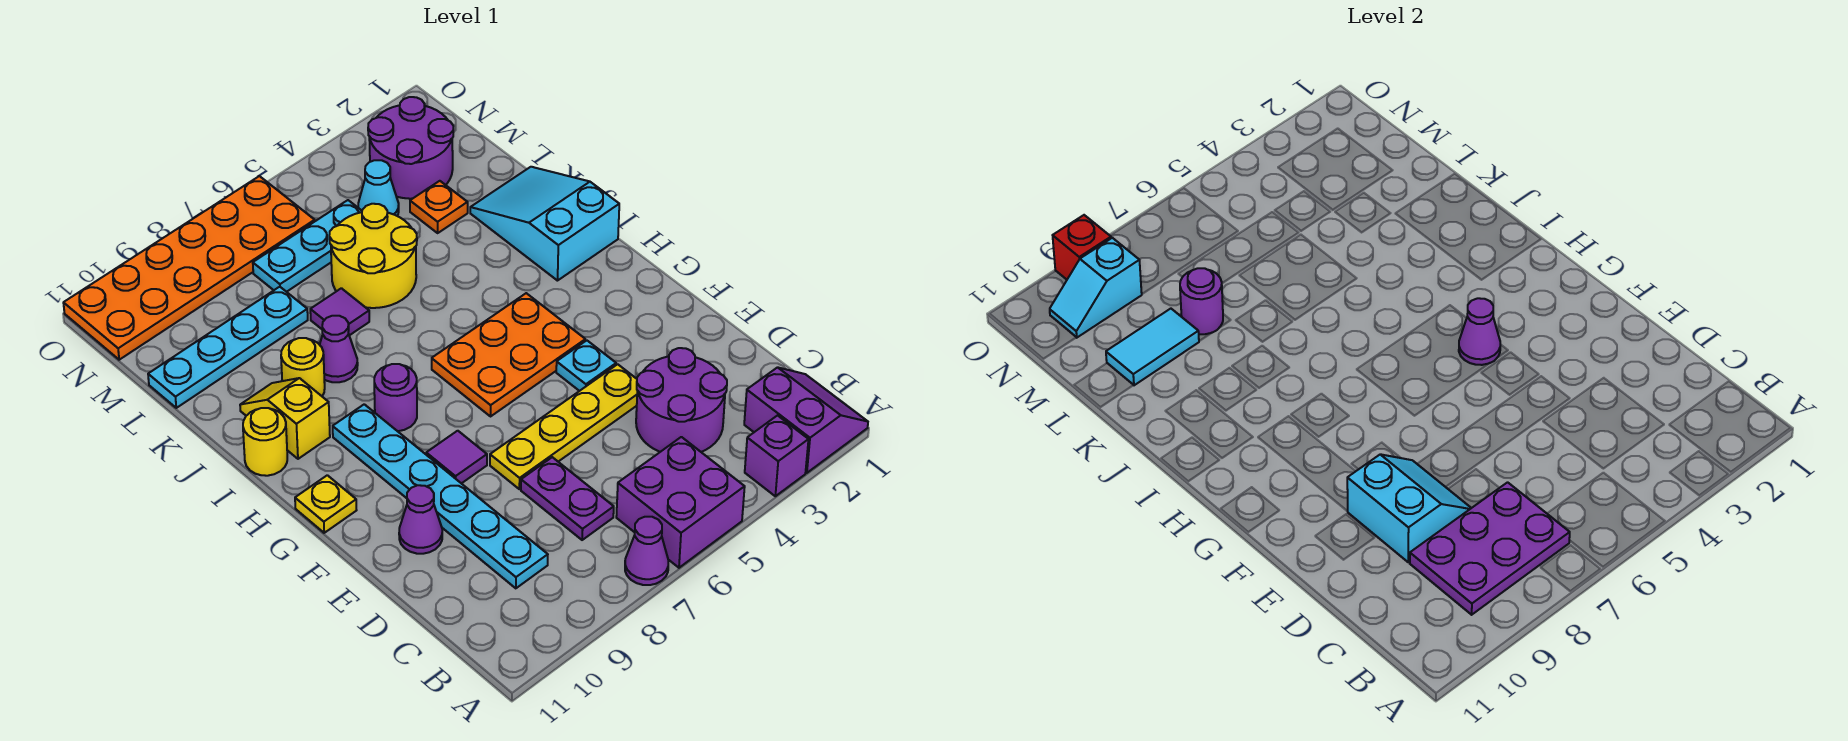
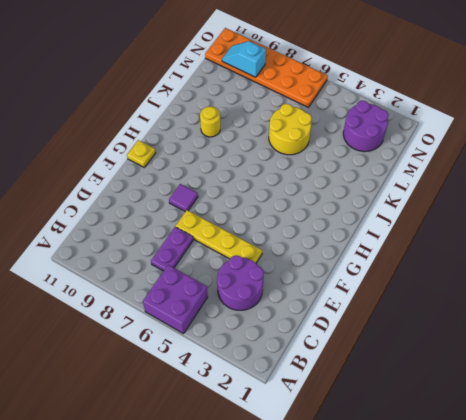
none -> purple 2x2 slope [744,367,868,473]
none -> purple 1x1 brick [745,416,809,496]
none -> purple 1x1 cone [625,517,668,585]
none -> cyan 1x6 plate [333,404,548,588]

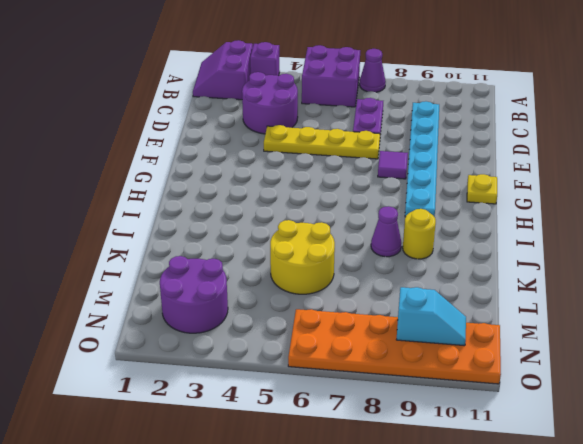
none -> purple 1x1 cone [399,485,442,554]
none -> cyan 1x1 plate [556,340,616,391]
none -> orange 2x3 plate [432,293,585,416]
none -> purple 1x1 round brick [374,364,417,431]

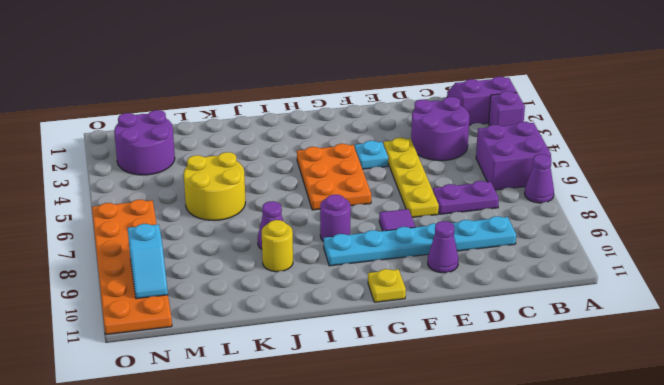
none -> cyan 2x3 slope [470,167,619,281]
none -> yellow 1x2 slope [240,378,330,459]
none -> yellow 1x1 round brick [243,408,287,476]
none -> purple 1x1 tile [310,288,369,335]

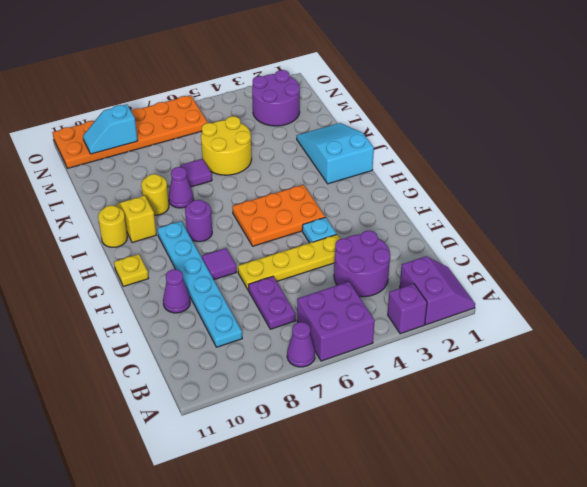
none -> orange 1x1 plate [410,181,468,233]
none -> cyan 1x4 plate [148,287,308,408]
none -> cyan 1x1 cone [358,160,399,216]
none -> cyan 1x3 plate [253,200,362,292]

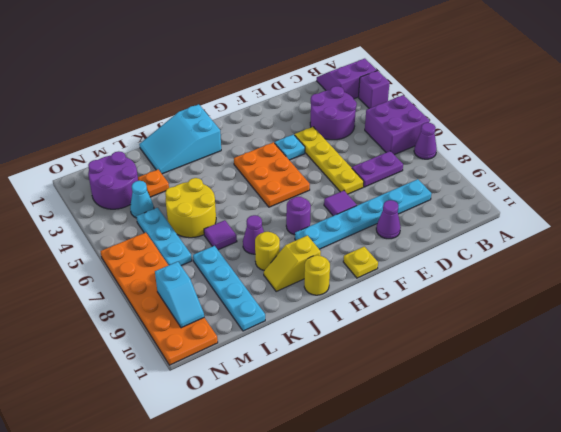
none -> purple 2x3 plate [1410,482,1570,615]
none -> cyan 2x2 slope [1347,454,1471,562]
none -> purple 1x1 cone [1459,298,1500,365]
none -> purple 1x1 round brick [1180,268,1223,334]

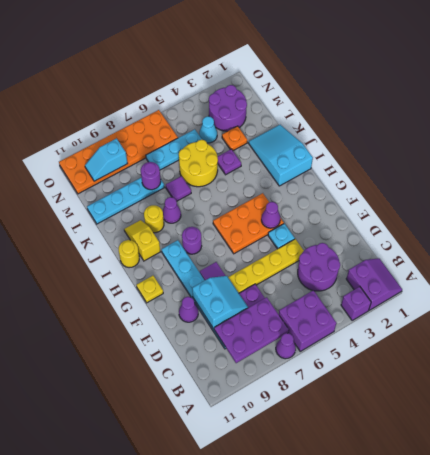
purple 1x1 plate [218,149,241,175] -> none
none -> cyan 1x2 tile [1106,309,1199,385]
none -> red 1x1 brick [1053,215,1111,280]

